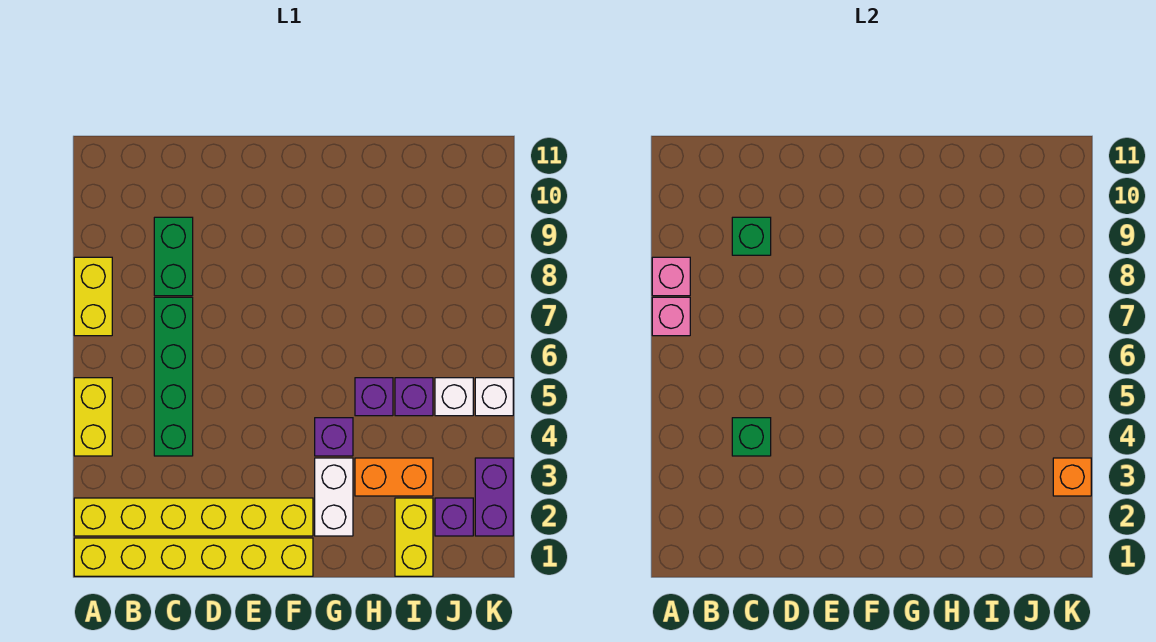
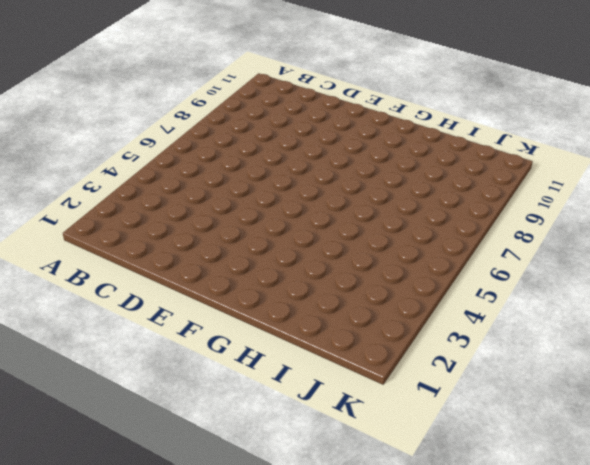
none -> yellow 1x6 brick [74,538,313,576]
none -> yellow 1x6 brick [74,498,313,536]
none -> yellow 1x2 brick [74,378,112,456]

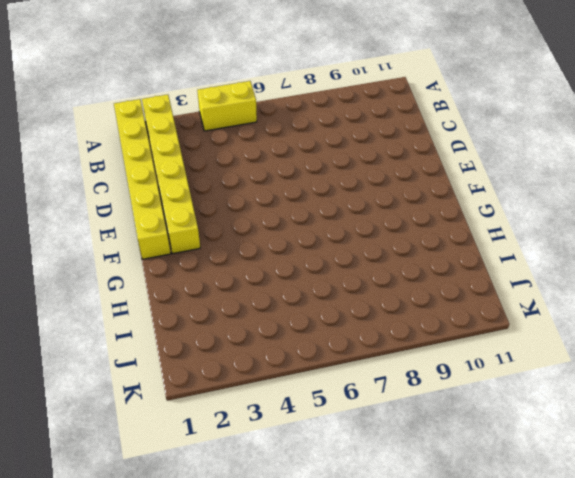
none -> yellow 1x2 brick [74,257,112,336]
none -> green 1x4 brick [154,297,193,456]
none -> green 1x2 brick [154,217,193,296]

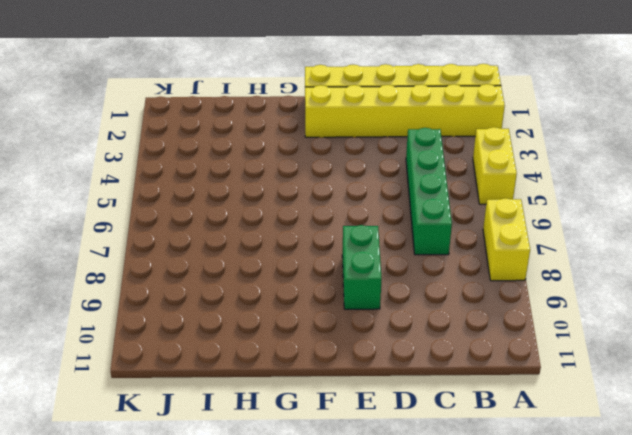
green 1x2 brick [342,225,382,309] -> green 1x2 brick moved to [154,217,193,296]
none -> white 1x2 brick [315,458,353,536]
none -> purple 1x1 brick [315,418,353,456]
none -> orange 1x2 brick [355,458,433,496]

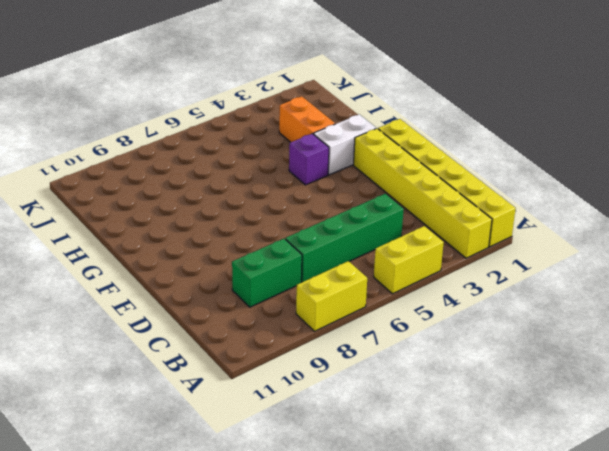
none -> purple 1x1 brick [355,378,393,416]
none -> yellow 1x2 brick [395,498,433,576]
none -> purple 1x1 brick [395,378,433,416]

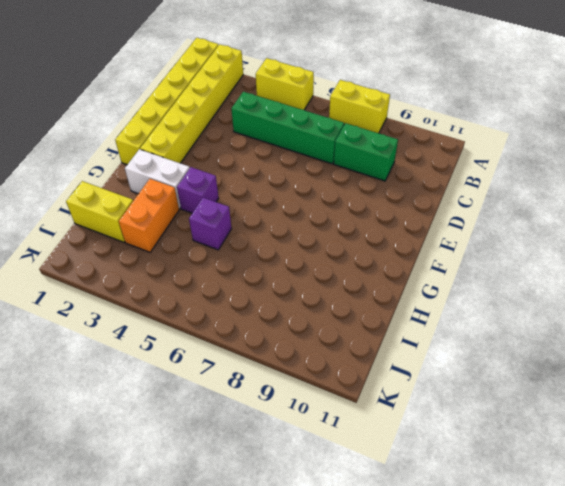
none -> purple 1x1 brick [395,378,433,416]
none -> purple 1x1 brick [435,498,473,536]
none -> white 1x1 brick [435,378,473,416]

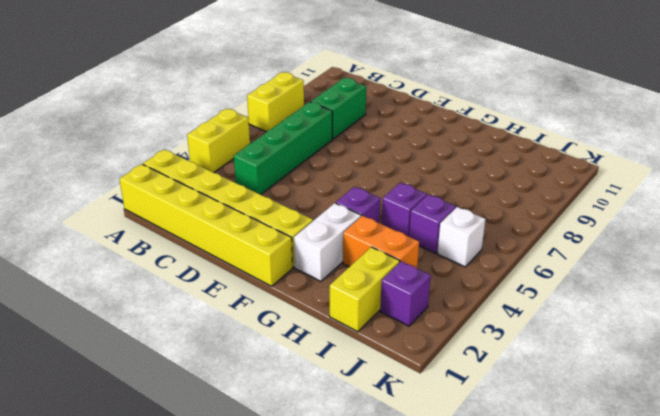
none -> purple 1x2 brick [475,458,513,536]
none -> white 1x1 brick [475,378,513,416]
none -> pink 1x1 brick [652,297,690,336]

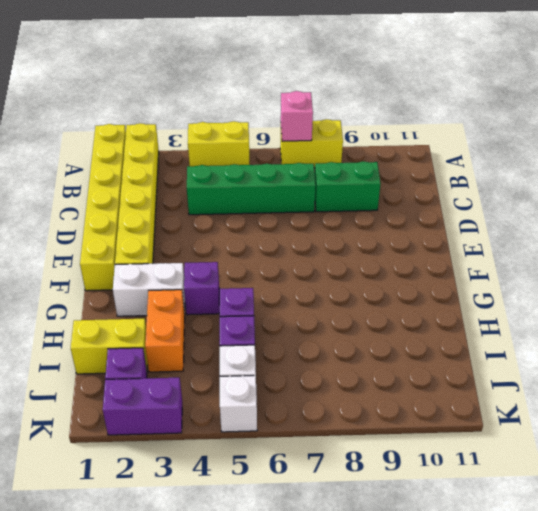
none -> pink 1x1 brick [652,257,690,296]
none -> green 1x1 brick [732,418,771,456]
none -> green 1x1 brick [732,217,771,255]

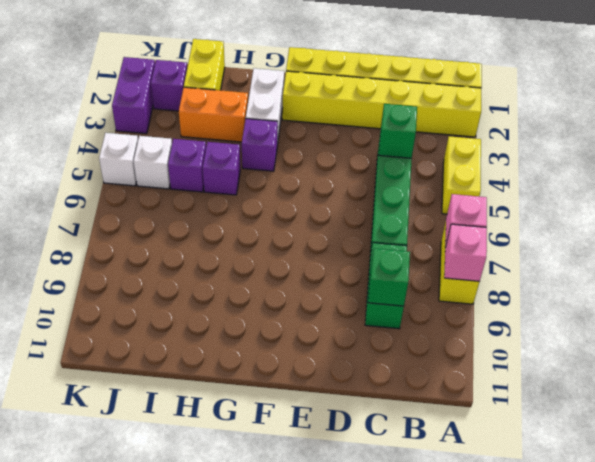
none -> orange 1x1 brick [1053,458,1091,496]

